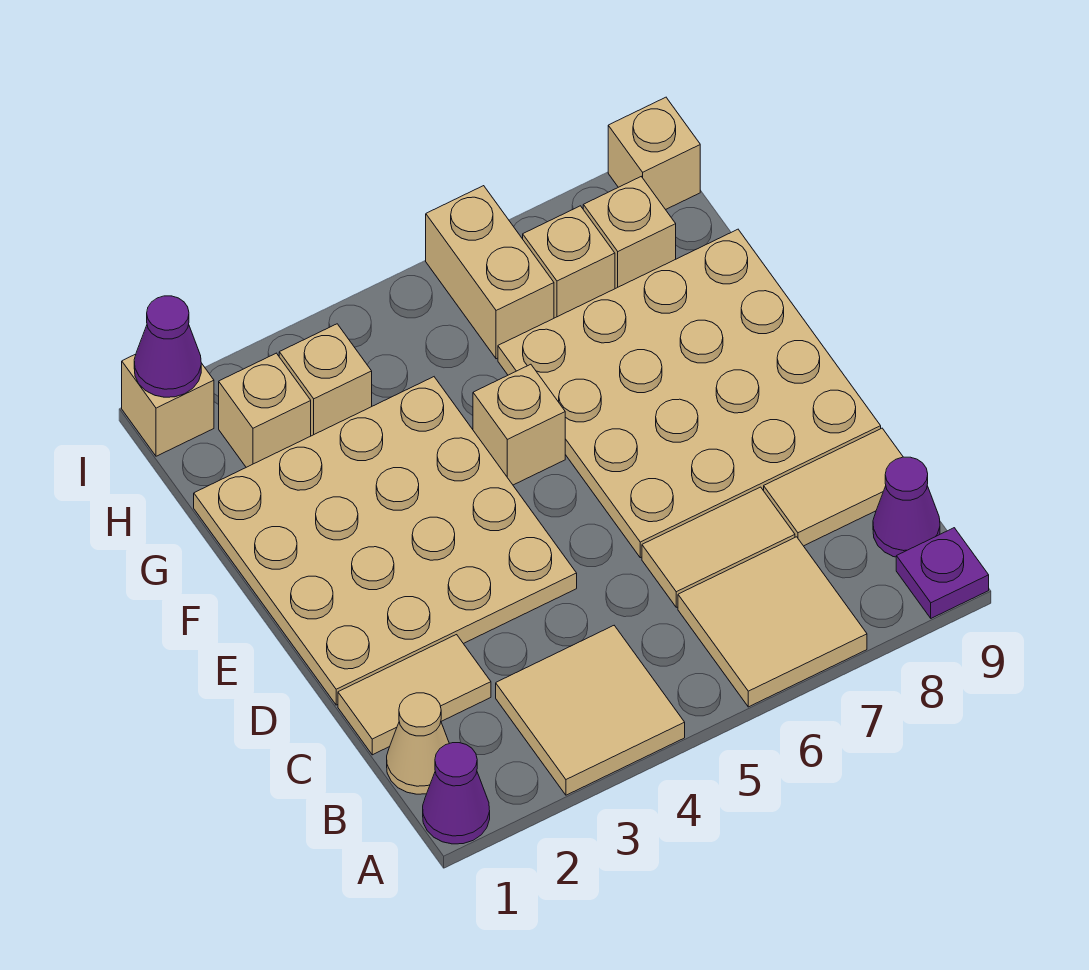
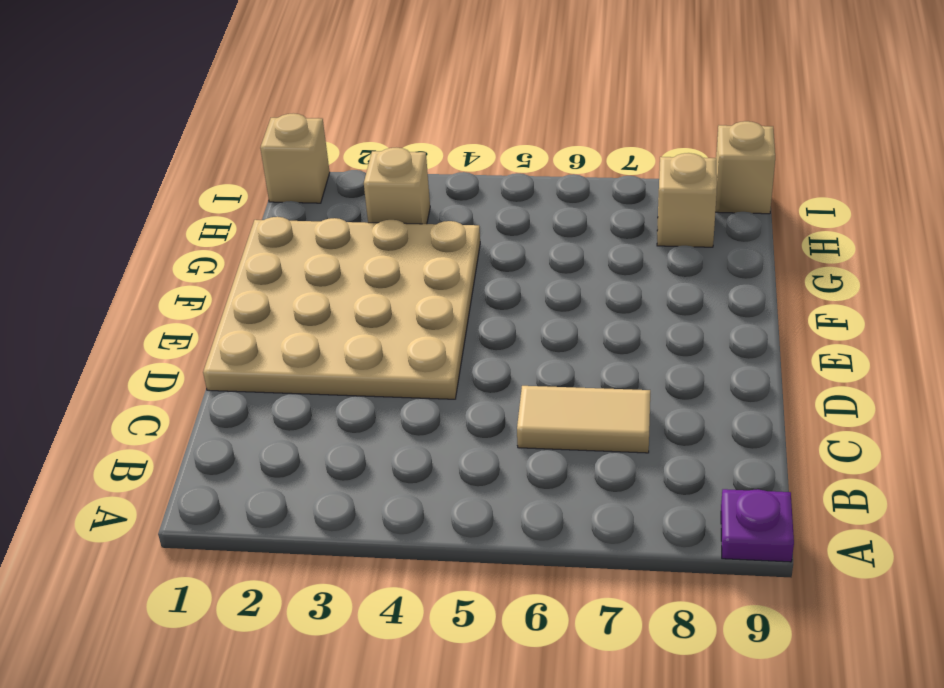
none -> purple 1x1 cone [423,743,490,844]
none -> tan 2x2 tile [496,626,685,795]
none -> tan 2x2 tile [678,537,867,707]

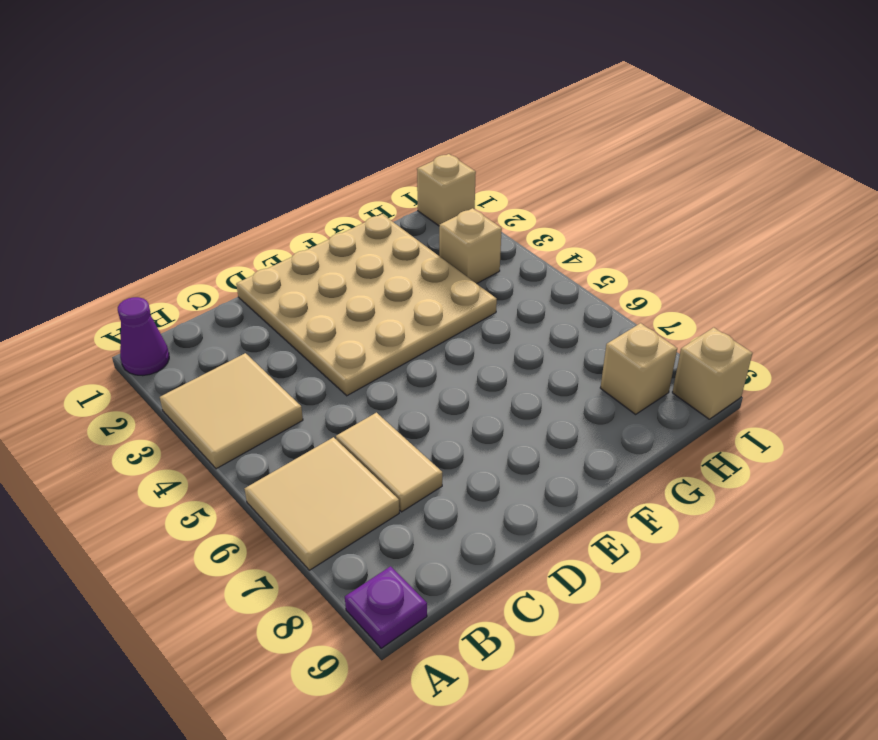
none -> tan 1x1 cone [387,693,449,794]
none -> purple 1x1 cone [873,457,940,557]
none -> tan 1x2 tile [338,635,491,755]

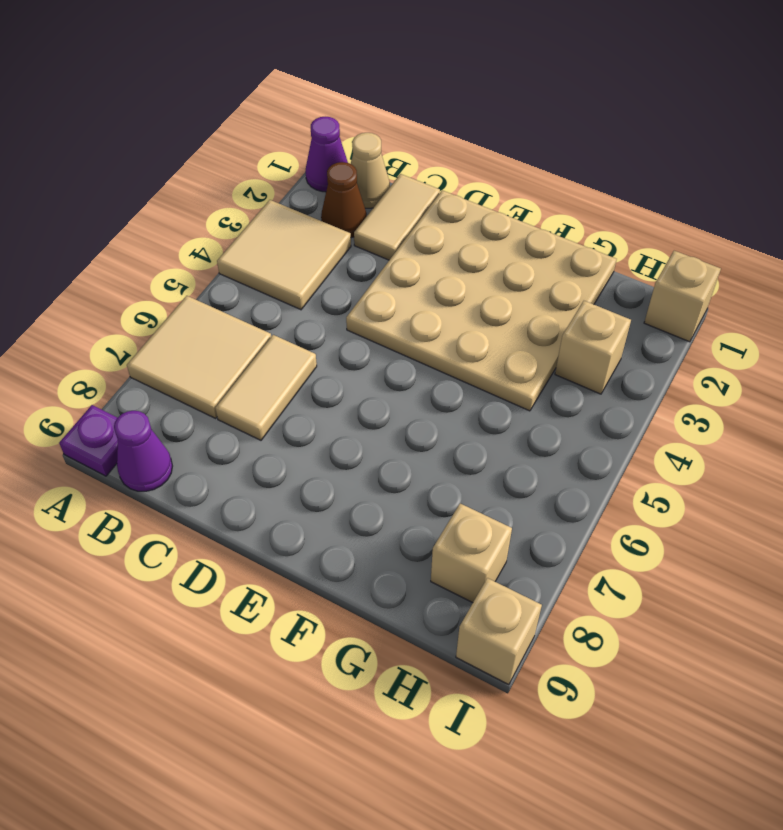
brown 1x1 cone [321,162,367,238] -> none
none -> tan 1x2 tile [764,428,903,546]
none -> tan 4x4 plate [498,229,881,558]
none -> tan 1x1 brick [473,364,565,485]

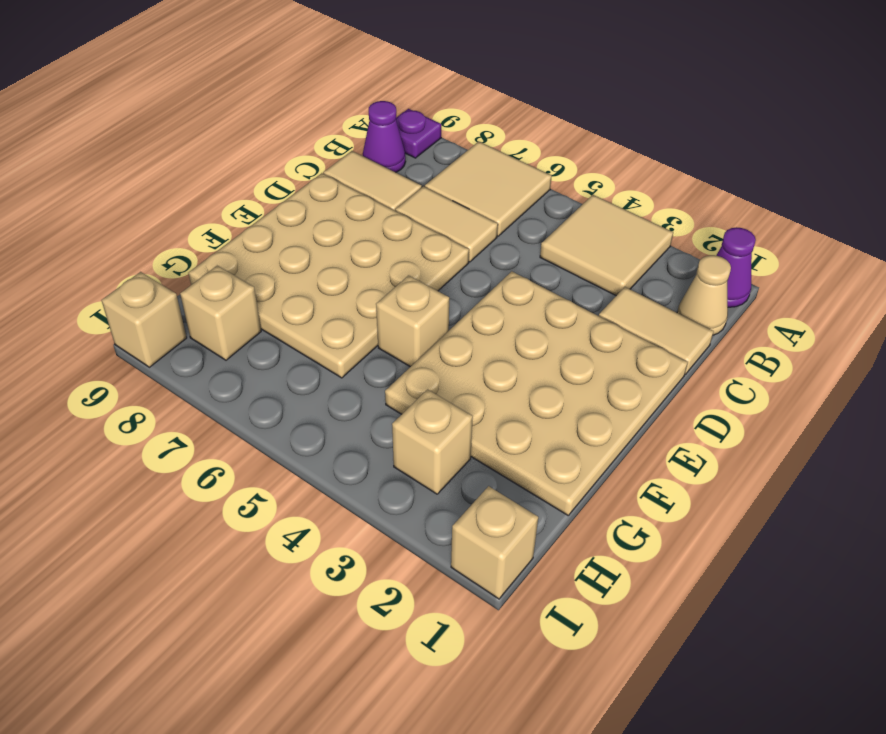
none -> tan 1x1 brick [219,353,311,467]
none -> tan 1x2 brick [426,186,554,359]
none -> tan 1x1 brick [523,206,615,318]

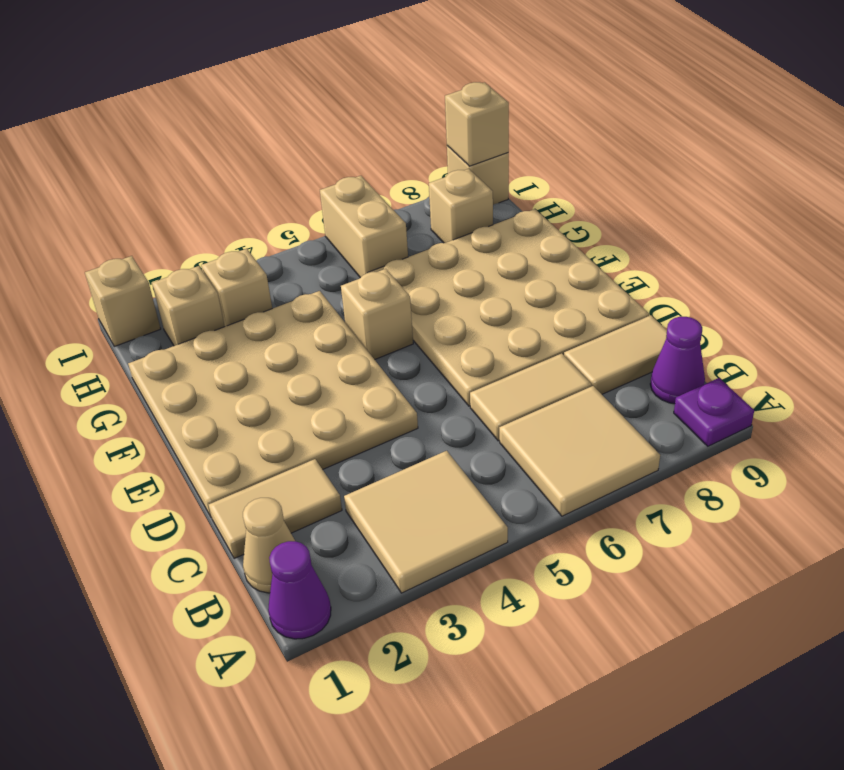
tan 1x1 brick [445,82,509,166] -> tan 1x1 brick moved to [523,206,615,318]
none -> purple 1x1 cone [134,296,201,397]

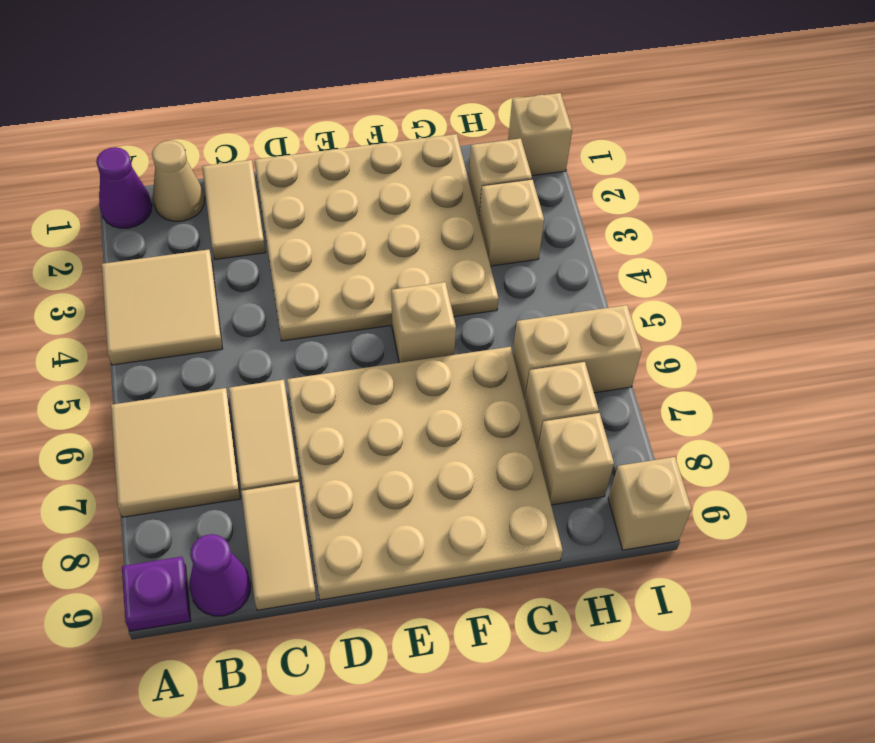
none -> purple 1x1 cone [134,296,201,397]

